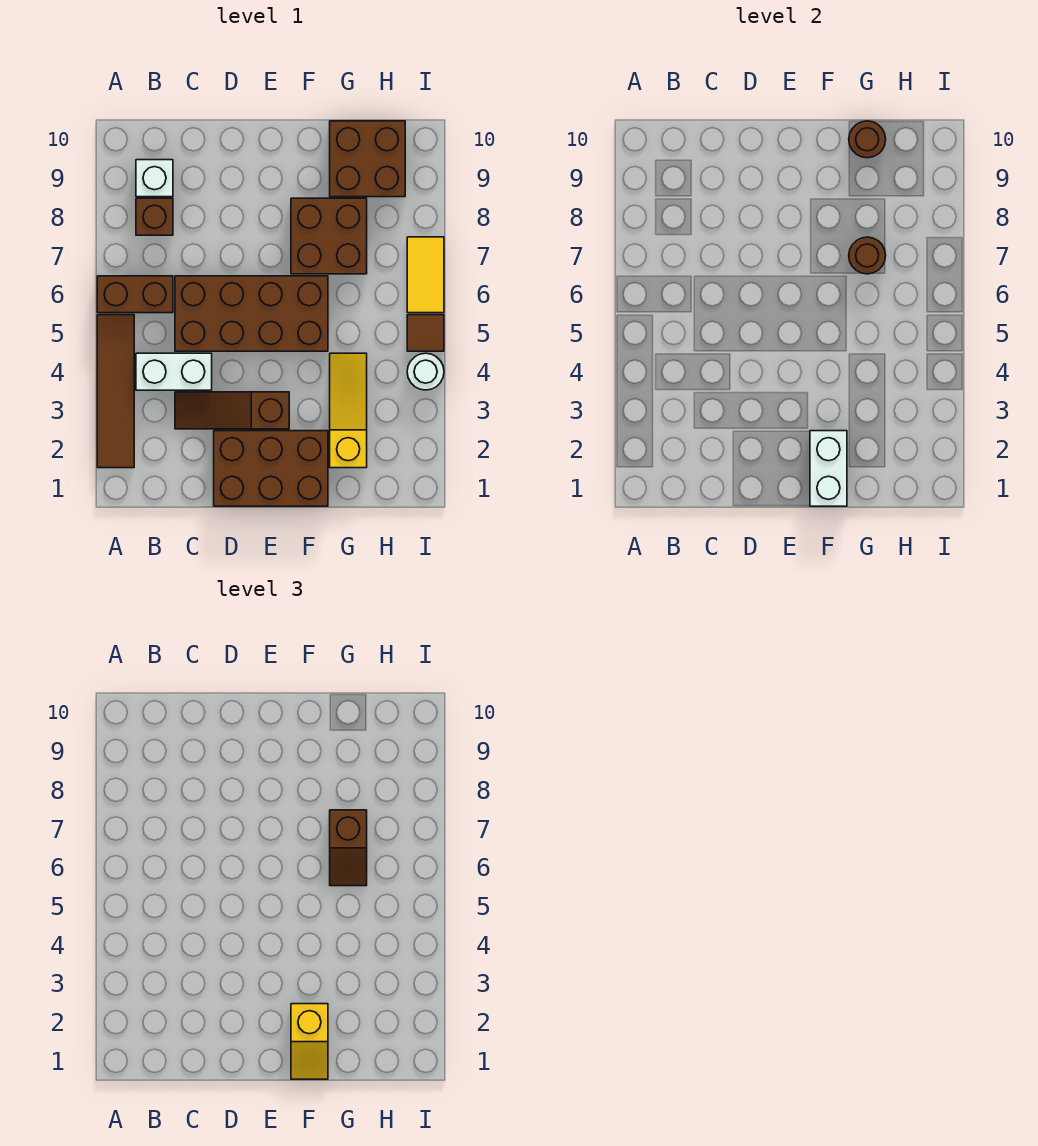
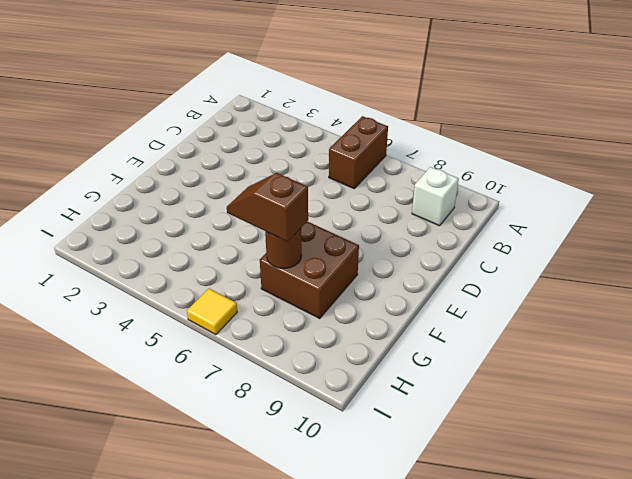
yellow 1x1 tile [187,289,237,335] -> yellow 1x2 tile [407,237,444,313]
none -> brown 1x4 tile [97,315,134,468]
none -> white 1x2 brick [136,353,212,390]
none -> brown 1x1 brick [136,198,173,235]

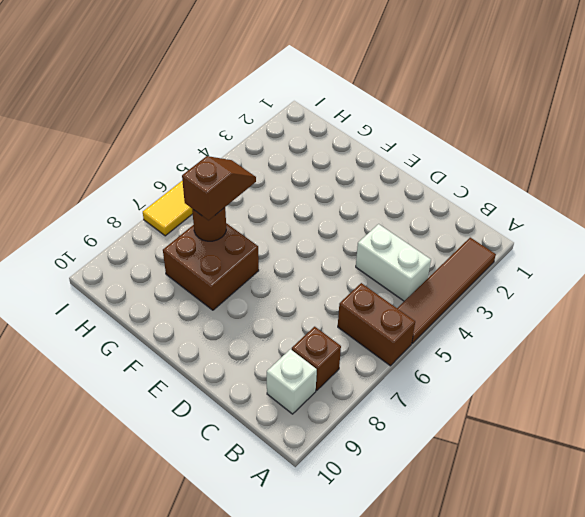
none -> brown 1x3 slope [175,392,289,429]
none -> brown 2x4 brick [175,276,328,351]
none -> brown 2x3 brick [214,431,328,506]

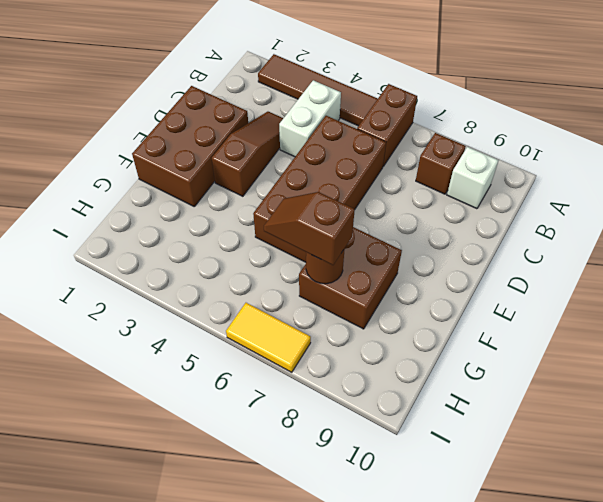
none -> yellow 1x3 slope [330,353,367,468]
none -> brown 2x2 brick [330,121,405,197]
none -> white 1x1 round brick [407,353,444,390]

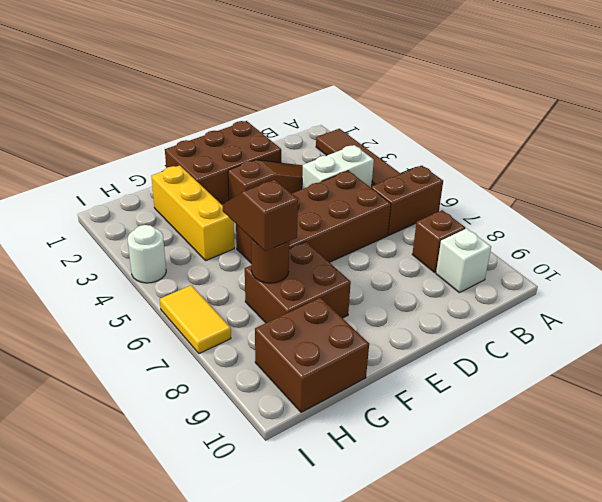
yellow 1x3 brick [151,165,234,260] -> yellow 1x3 slope [330,353,367,468]
none -> brown 1x1 tile [407,315,444,351]
none -> white 1x2 brick [810,431,847,506]
none -> brown 1x1 round brick [849,121,886,158]

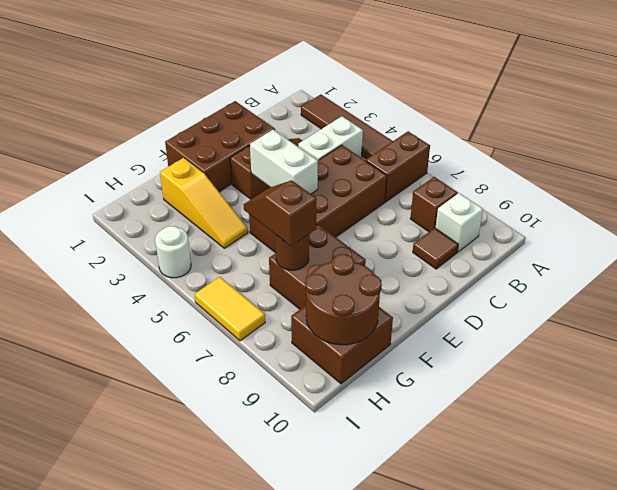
brown 1x1 tile [413,228,458,269] -> brown 1x1 tile moved to [407,315,444,351]
white 1x2 brick [250,130,318,194] -> white 1x2 brick moved to [810,431,847,506]
brown 2x2 round brick [305,254,382,345] -> brown 1x1 round brick [849,121,886,158]
none -> yellow 1x2 slope [291,1004,328,1079]

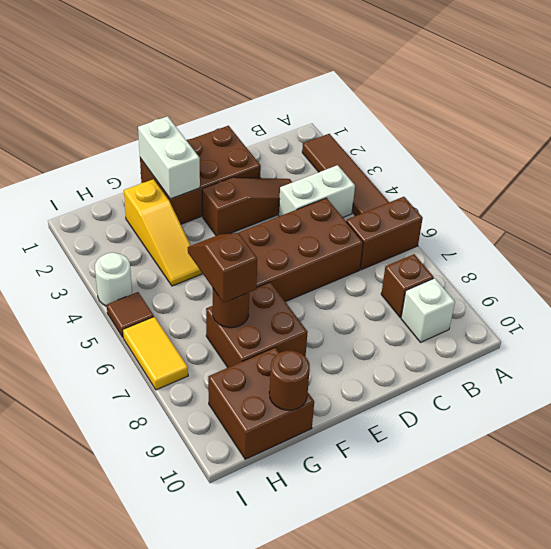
none -> yellow 1x2 slope [291,1004,328,1079]

